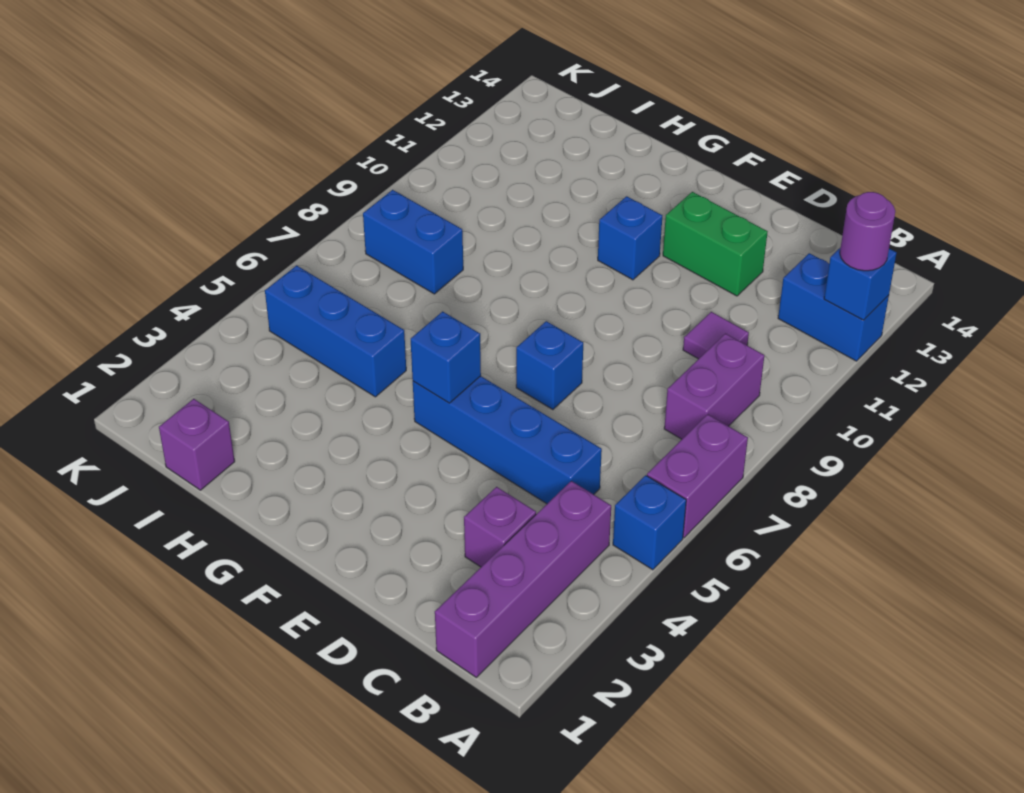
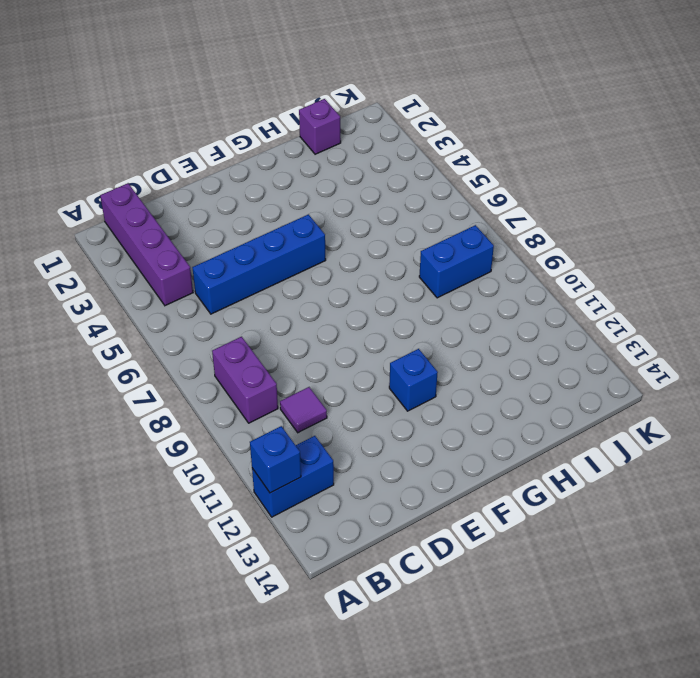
none -> blue 1x1 brick [613,475,686,570]
none -> purple 1x2 brick [647,414,748,538]
none -> purple 1x1 brick [464,487,536,567]

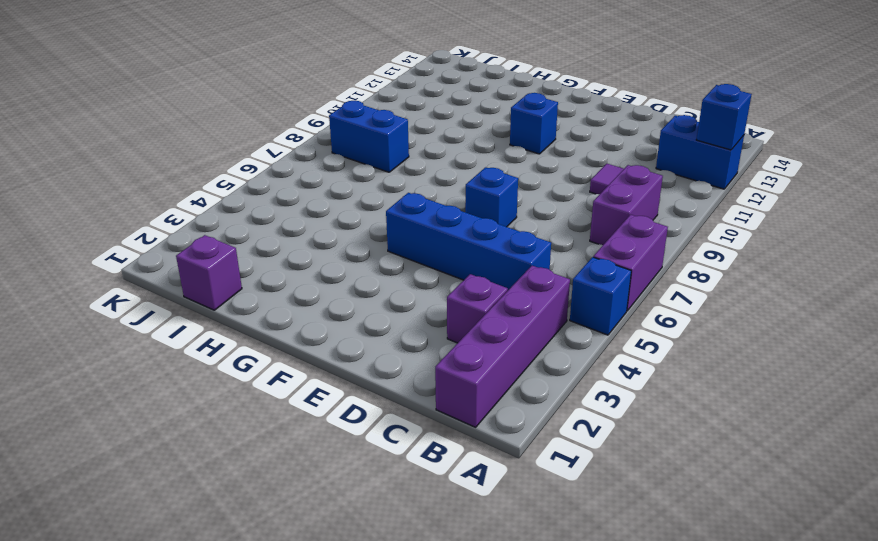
none -> green 1x2 brick [663,192,768,296]
none -> blue 1x3 brick [265,265,406,397]
none -> blue 1x1 brick [411,311,481,403]

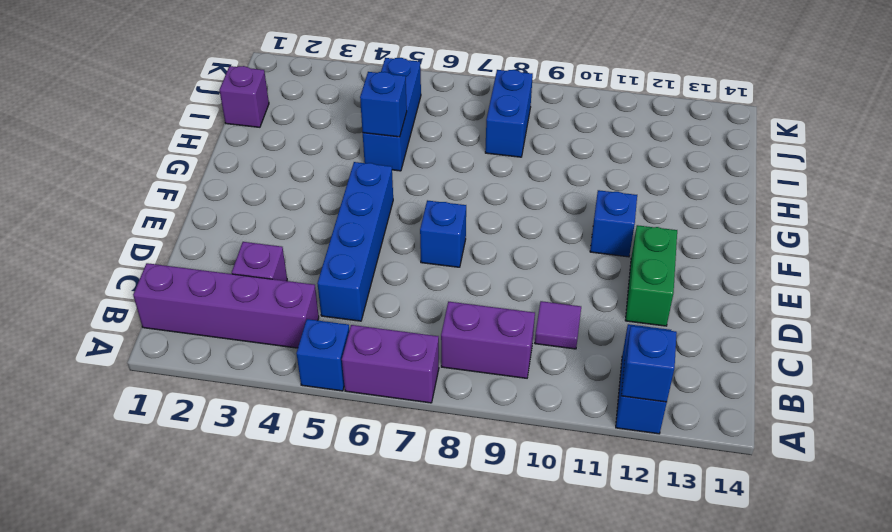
blue 1x1 brick [360,72,407,137] -> blue 1x1 brick moved to [411,311,481,403]
none -> purple 1x1 round brick [840,192,895,271]

